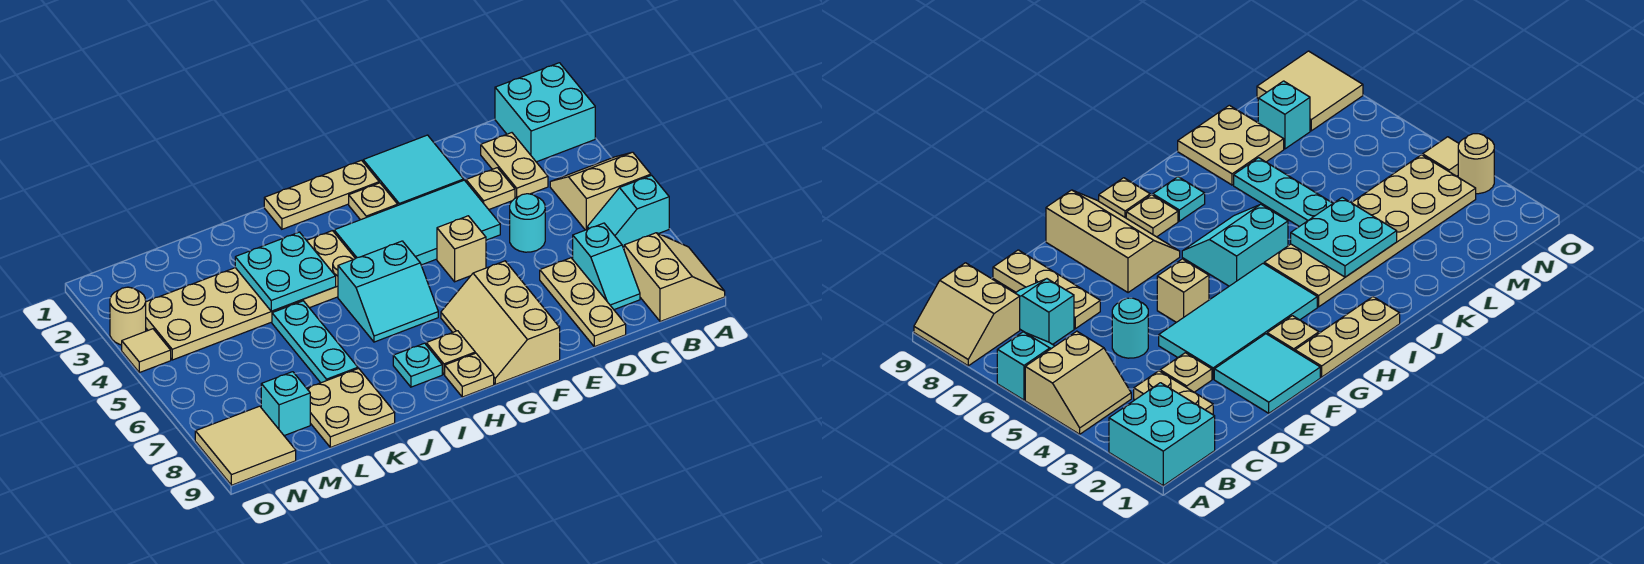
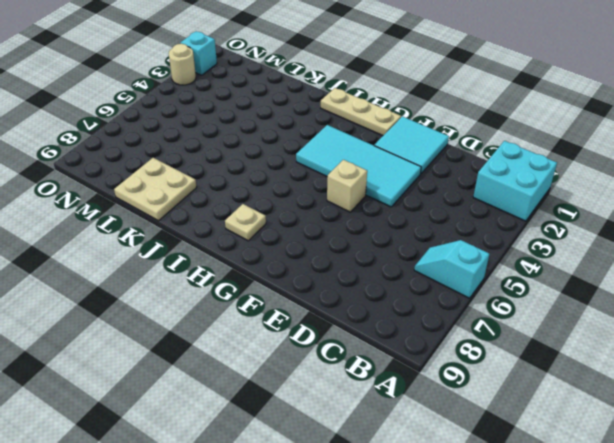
cyan 1x1 brick [181,31,217,75] -> cyan 1x1 brick moved to [261,372,310,436]
none -> tan 2x2 slope [550,152,651,230]
none -> tan 2x2 slope [624,233,725,322]
none -> tan 1x2 plate [481,133,548,198]

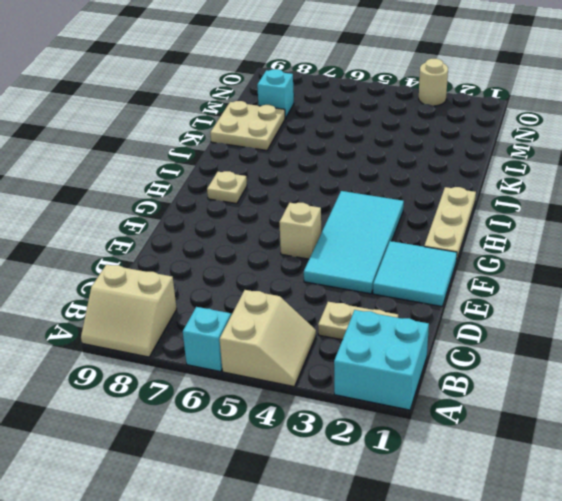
none -> cyan 1x2 slope [573,223,640,310]
none -> tan 1x1 plate [466,168,515,209]
none -> cyan 1x1 round brick [510,194,545,252]

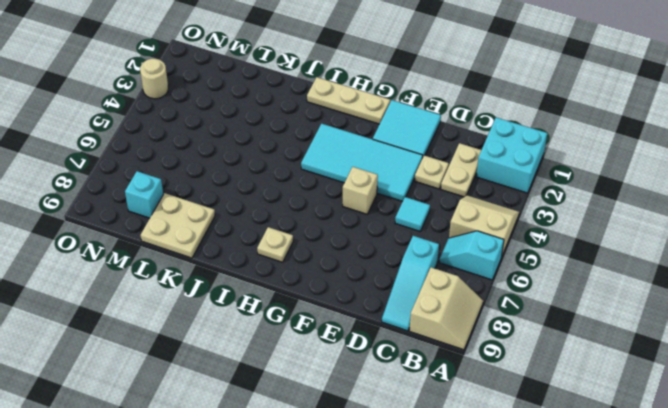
cyan 1x3 slope [382,236,439,331] -> cyan 1x2 slope [573,223,640,310]
cyan 1x1 tile [395,197,430,231] -> cyan 1x1 round brick [510,194,545,252]
none -> tan 1x3 plate [540,258,626,347]
none -> tan 2x3 slope [441,261,560,384]
none -> tan 1x1 plate [349,183,398,220]

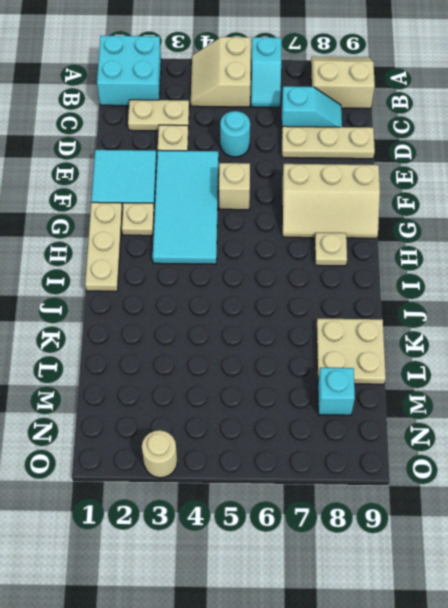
none -> cyan 2x2 slope [338,241,438,342]
none -> tan 1x1 plate [445,353,494,397]
none -> tan 2x6 plate [146,231,355,360]

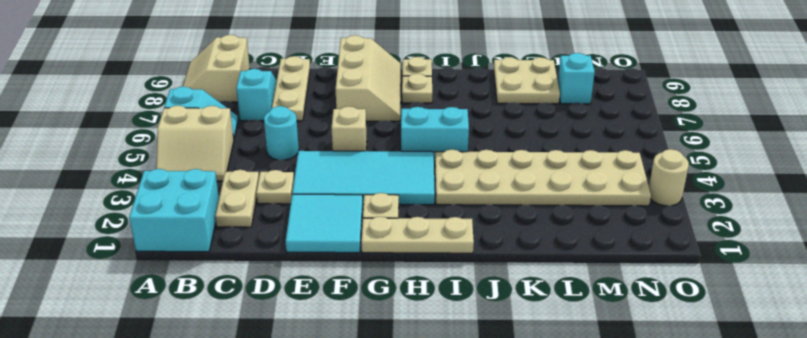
none -> cyan 1x1 plate [393,343,442,387]
none -> cyan 1x3 plate [272,301,358,383]
none -> tan 2x2 tile [195,406,296,485]

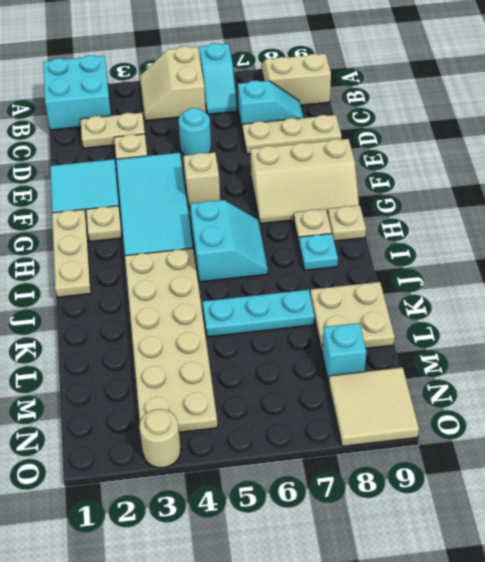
none -> tan 1x1 tile [122,329,171,373]
none -> cyan 2x2 plate [235,232,336,311]

